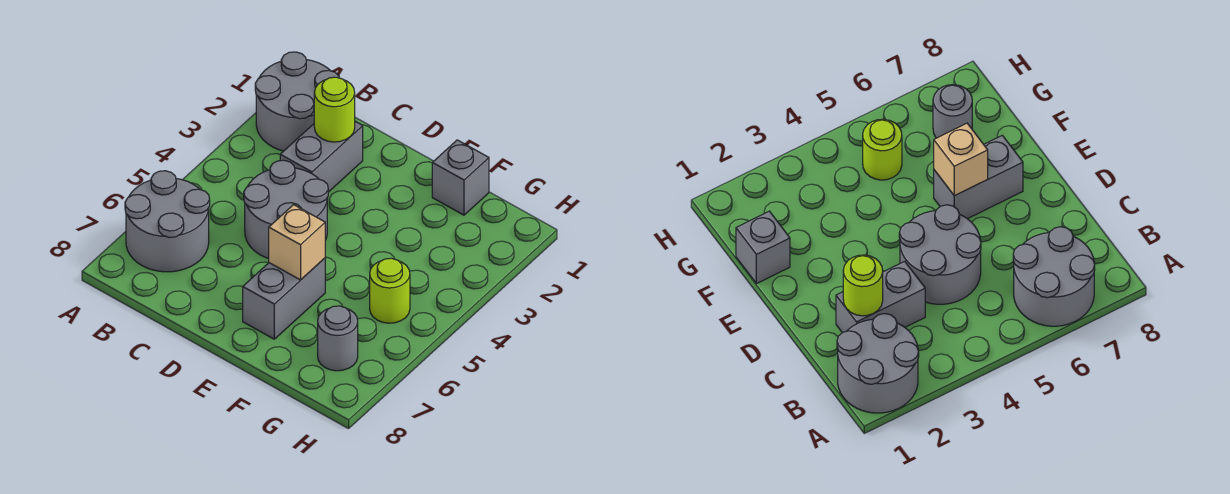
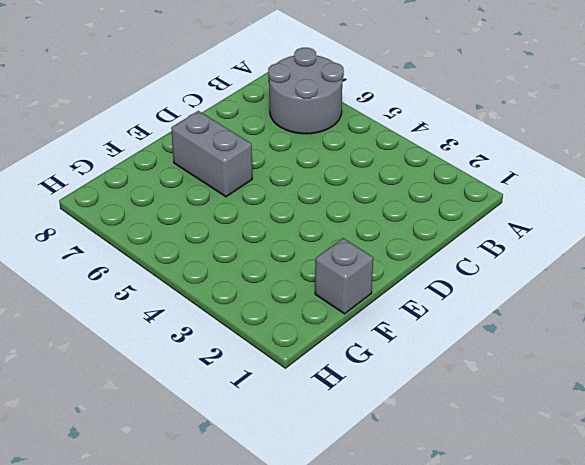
none -> grey 2x2 round brick [255,52,339,151]
none -> grey 1x2 brick [280,121,363,192]

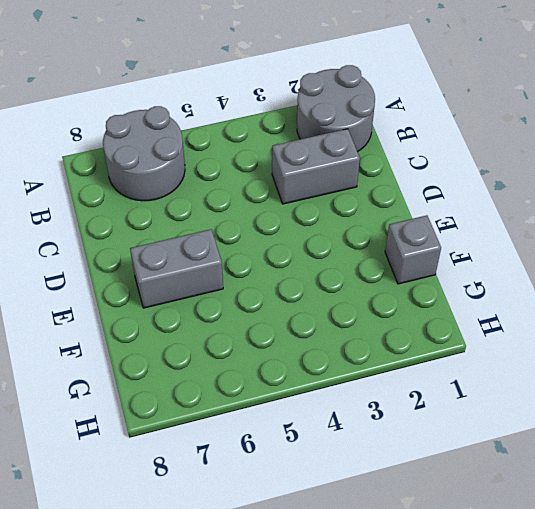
none -> grey 2x2 round brick [244,160,328,259]
none -> lime 1x1 round brick [370,258,410,323]

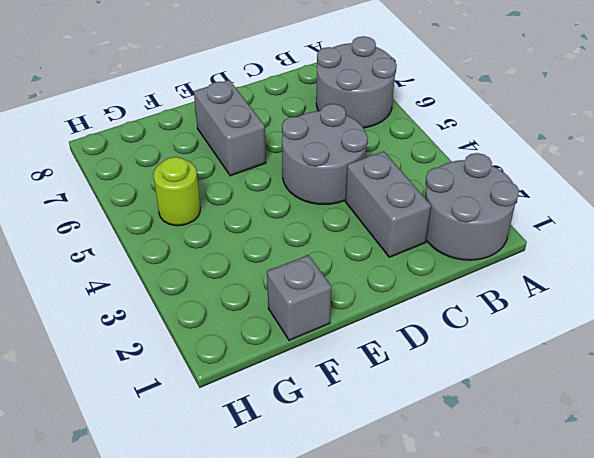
none -> grey 1x1 round brick [318,306,358,371]
none -> lime 1x1 round brick [314,77,355,142]

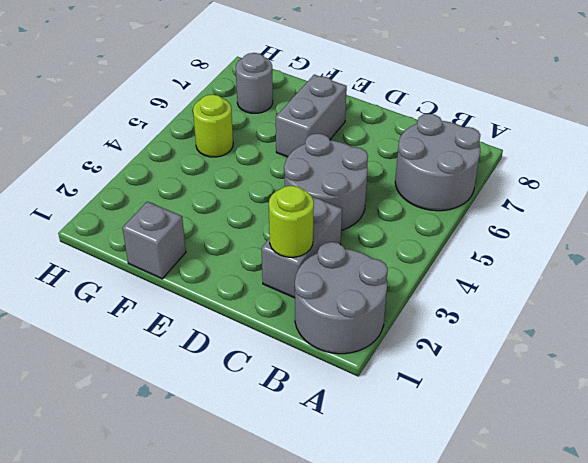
none -> tan 1x1 brick [269,205,325,280]

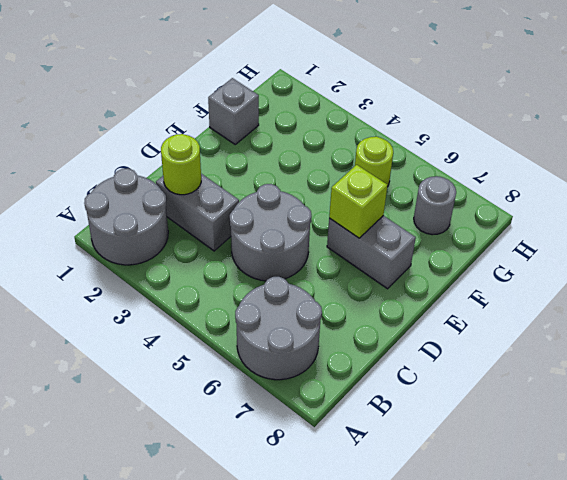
lime 1x1 brick [329,165,387,238] -> tan 1x1 brick [269,205,325,280]

